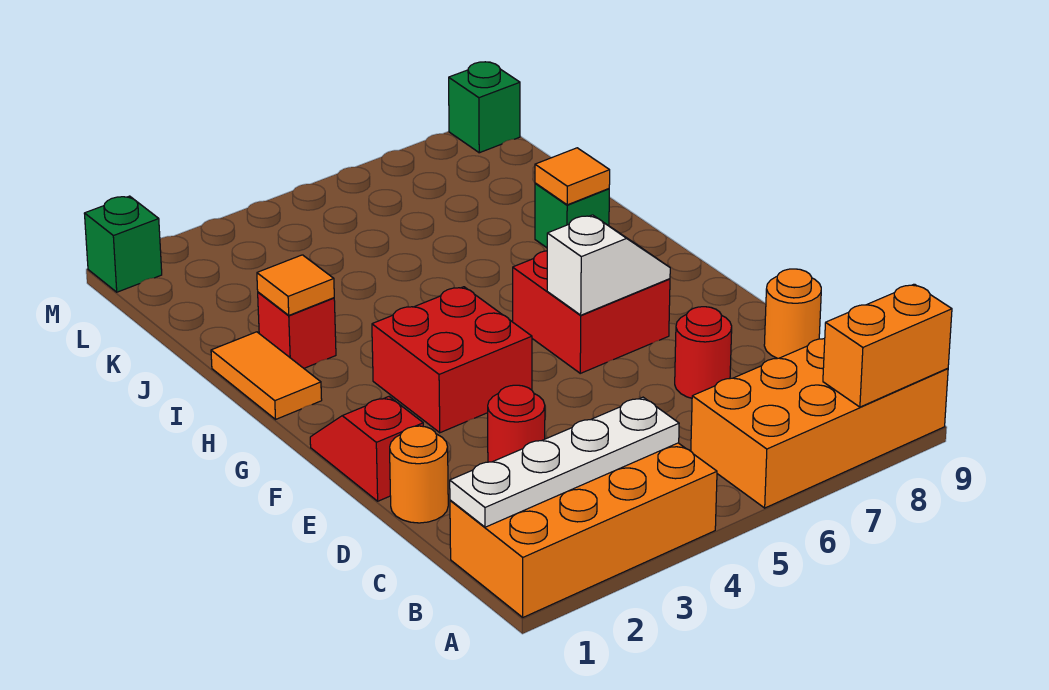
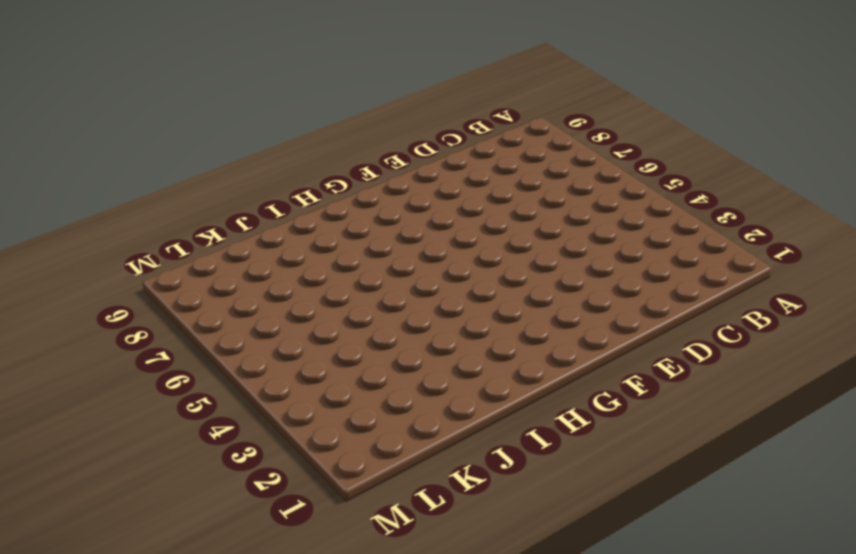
none -> orange 2x4 brick [450,443,717,617]
none -> orange 2x4 brick [691,339,948,508]
none -> orange 1x1 round brick [390,426,448,523]

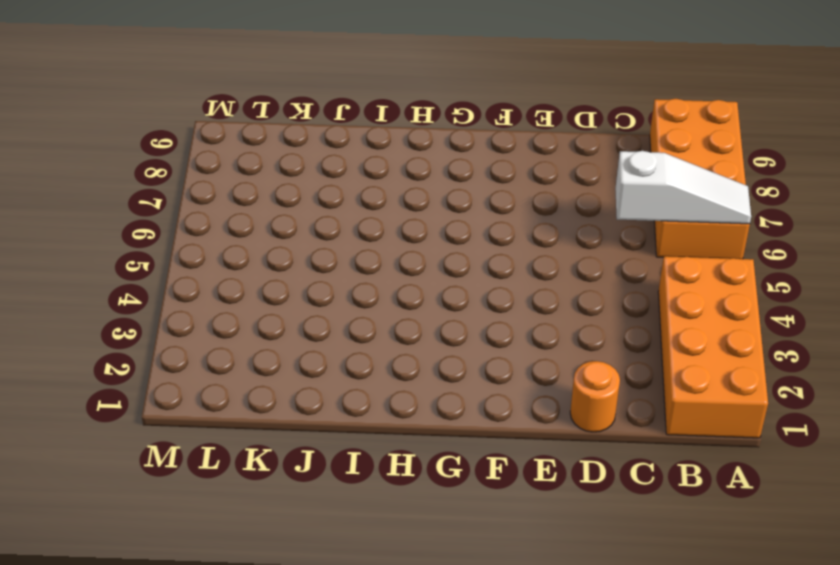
white 1x3 slope [615,151,751,224] -> none
none -> red 1x1 round brick [488,385,545,462]
none -> red 1x1 round brick [675,307,732,398]
none -> orange 1x1 round brick [764,269,821,358]

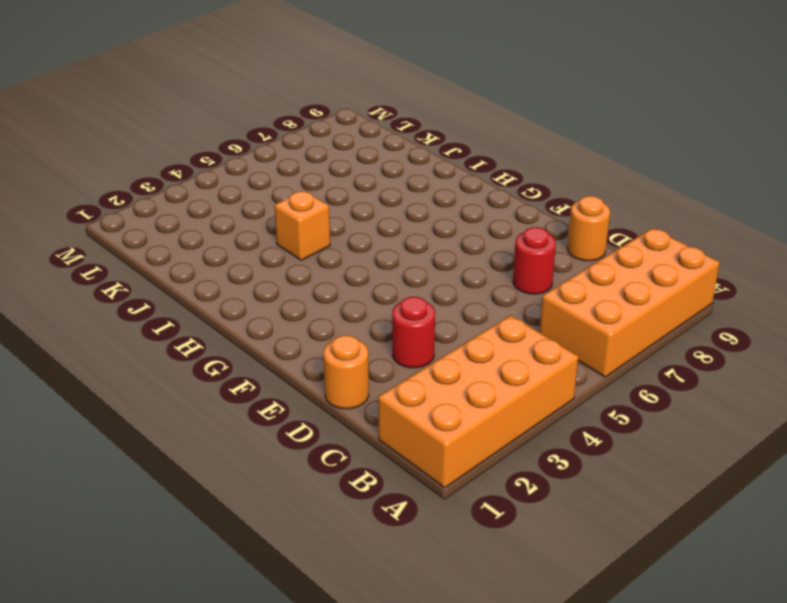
orange 1x1 brick [274,191,330,260] -> none
none -> red 1x2 slope [310,397,423,501]
none -> red 2x2 brick [372,287,532,433]
none -> red 2x2 brick [513,251,670,373]

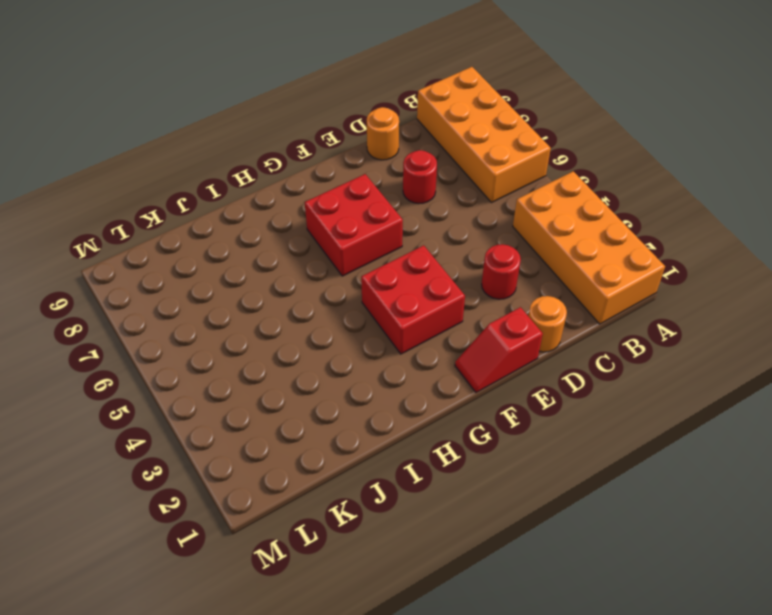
none -> orange 1x2 tile [211,332,322,419]
none -> red 1x1 brick [258,292,336,368]
none -> green 1x1 brick [535,183,609,248]

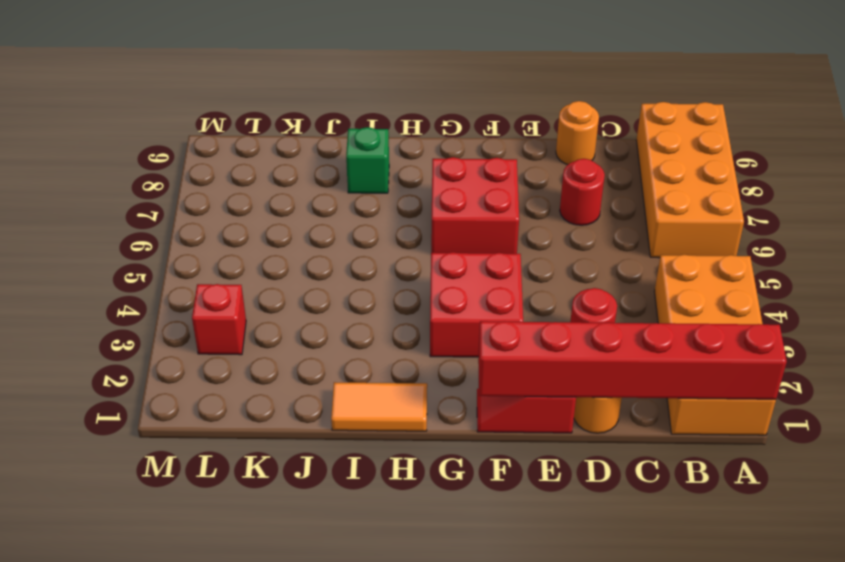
red 1x6 brick [478,321,787,399] -> white 1x4 plate [450,397,679,527]
red 1x1 brick [192,284,246,355] -> red 1x1 brick moved to [258,292,336,368]
none -> green 1x1 brick [84,196,162,292]
none -> green 1x1 brick [449,62,520,153]
none -> orange 1x2 brick [823,284,952,407]

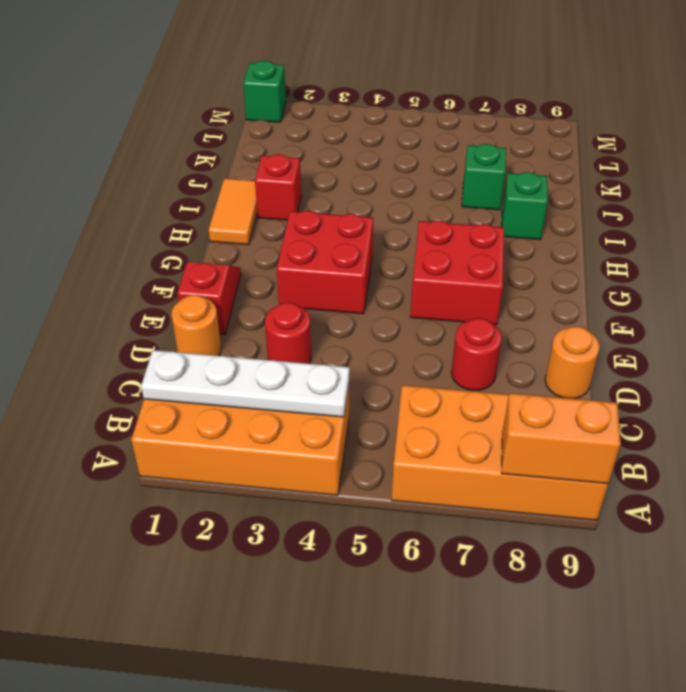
green 1x1 brick [462,144,506,210] -> green 1x1 brick moved to [449,62,520,153]
none -> white 1x2 slope [547,215,670,315]
none -> orange 1x1 tile [257,255,334,315]
none -> orange 1x1 tile [535,148,610,205]

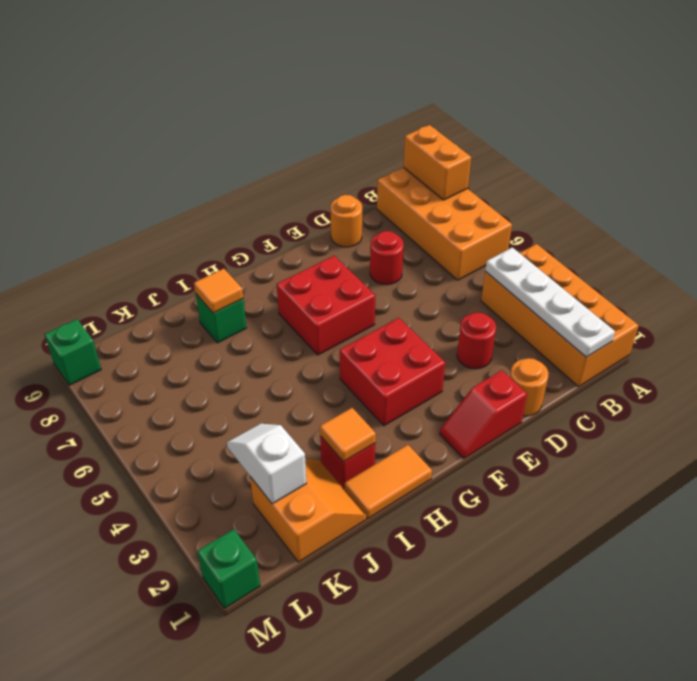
orange 2x2 slope [250,459,366,562] -> none
white 1x2 slope [227,424,307,504] -> white 1x2 slope moved to [547,215,670,315]

